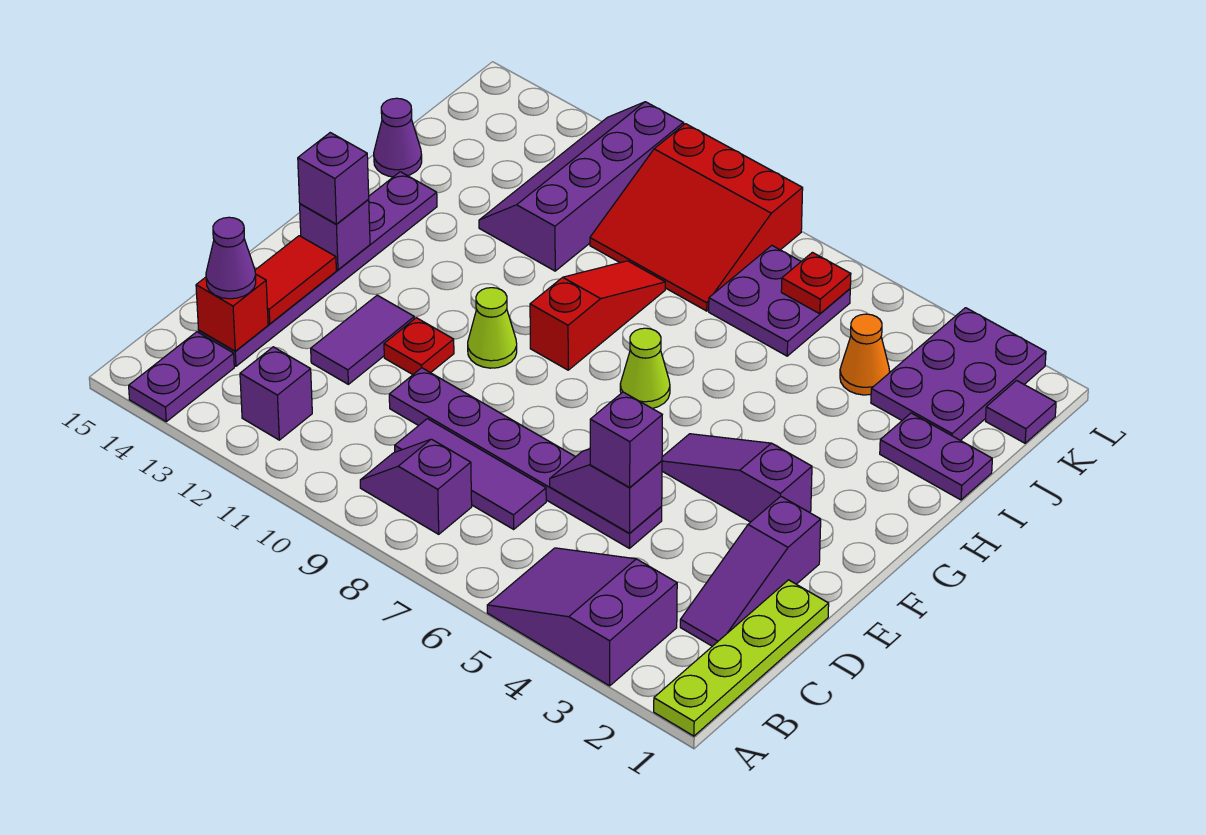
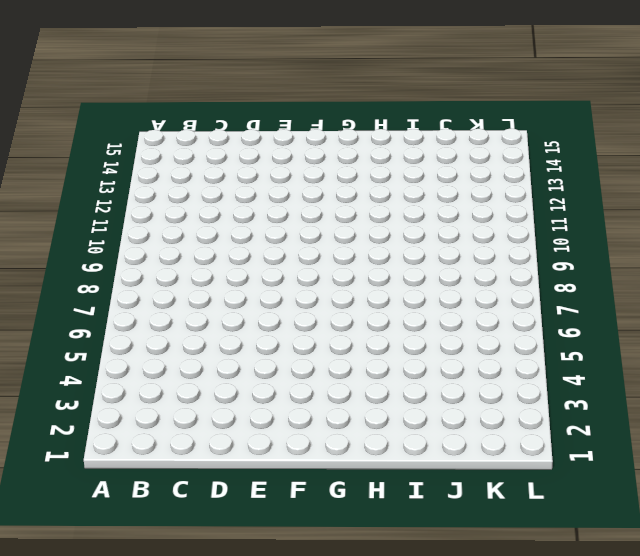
none -> lime 1x4 plate [654,580,829,736]
none -> purple 2x3 slope [487,548,677,686]
none -> purple 1x2 plate [129,332,234,422]
none -> purple 1x2 slope [360,439,472,534]

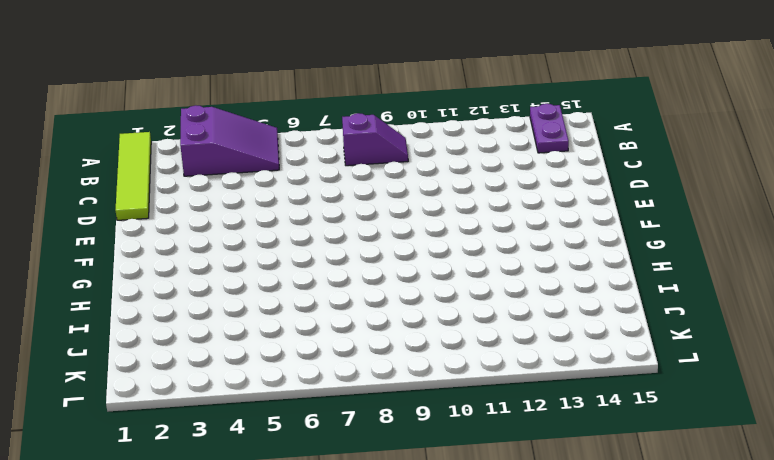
lime 1x4 tile [116,132,151,220] -> lime 1x4 plate [654,580,829,736]
none -> purple 1x1 brick [240,347,312,440]
none -> purple 1x3 slope [680,496,821,646]
none -> purple 1x3 tile [395,419,546,529]
none -> purple 1x6 plate [199,172,437,366]

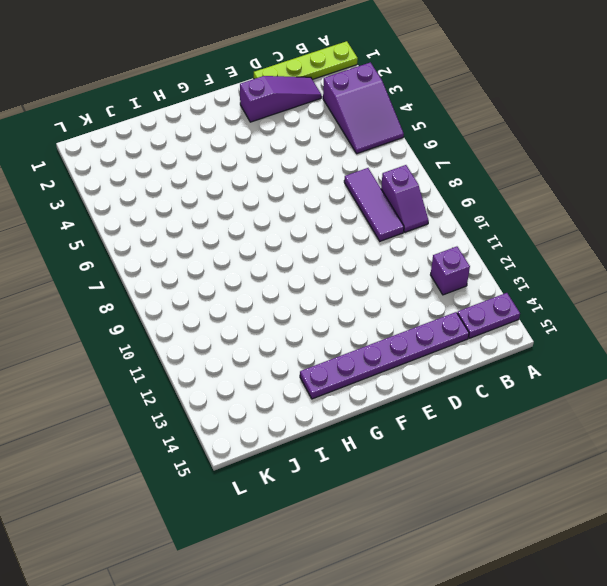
none -> purple 1x6 plate [389,368,662,548]
none -> purple 1x2 tile [311,295,414,384]
none -> red 1x1 plate [384,318,454,375]
none -> purple 1x3 slope [662,434,812,522]

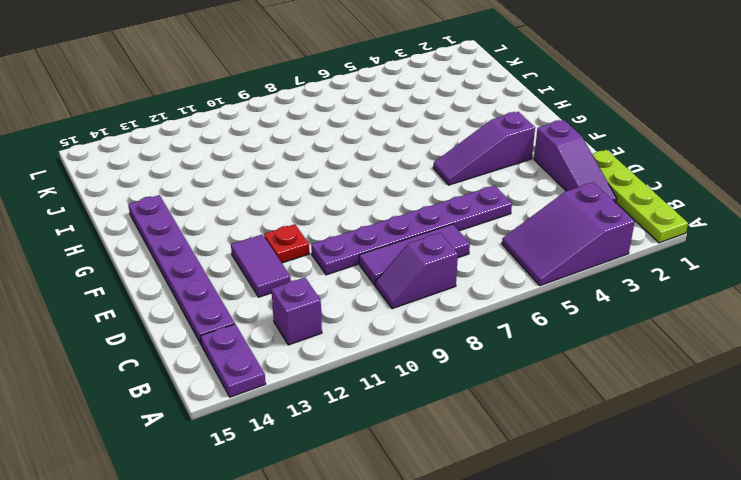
none -> lime 1x1 cone [468,288,517,368]
none -> lime 1x1 cone [620,328,670,409]
none -> red 1x3 slope [530,261,665,370]
none -> purple 1x2 plate [880,413,992,500]

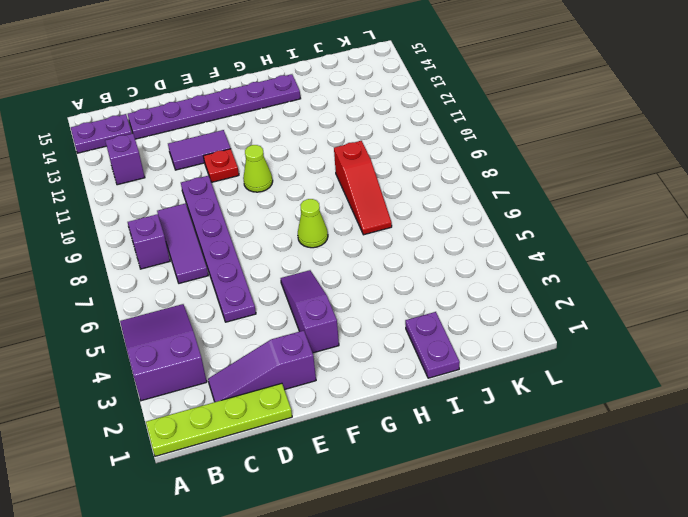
red 1x3 slope [334,141,392,235] -> red 1x3 slope turned to [530,261,665,370]
none -> purple 2x4 slope [479,102,684,271]
none -> purple 1x1 cone [374,98,422,177]
none -> purple 2x3 plate [871,308,1046,440]
none -> orange 1x1 cone [840,314,890,395]

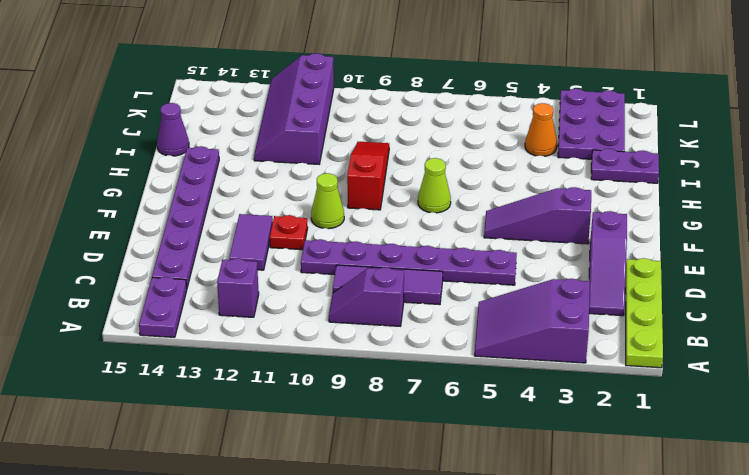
none -> purple 2x2 plate [709,246,850,356]
none -> red 3x3 slope [590,124,803,311]
none -> purple 1x1 tile [986,381,1056,443]
none -> red 1x1 brick [196,274,268,351]

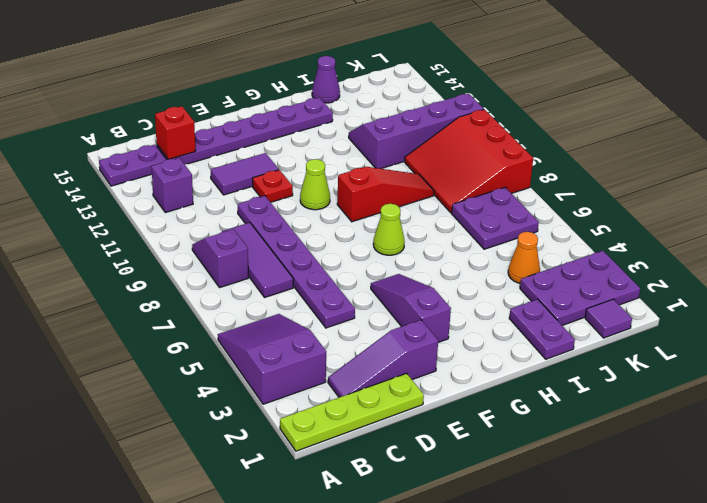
none -> purple 1x2 slope [550,449,662,533]
none -> red 1x2 tile [255,236,336,324]
none -> purple 1x1 brick [300,199,370,270]
none -> red 1x1 plate [781,252,851,314]

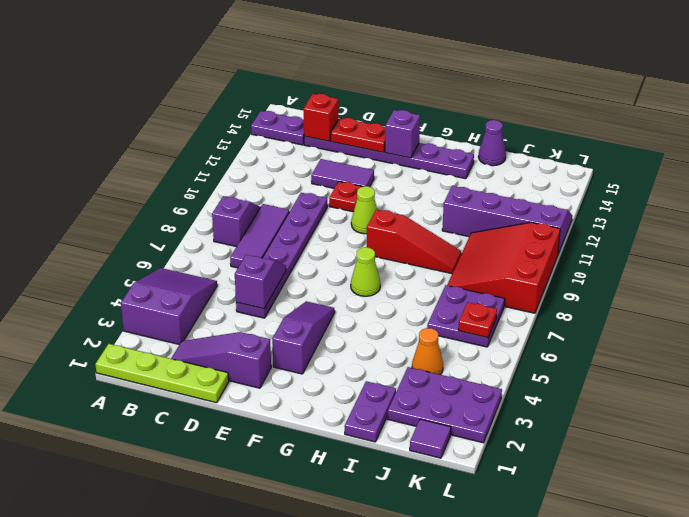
red 1x2 plate [331,118,385,152] -> red 1x2 tile [255,236,336,324]
none -> purple 1x1 brick [240,347,312,440]
none -> purple 1x1 cone [206,217,256,299]
none -> purple 1x1 brick [590,392,662,487]
none -> purple 1x1 brick [298,133,369,224]

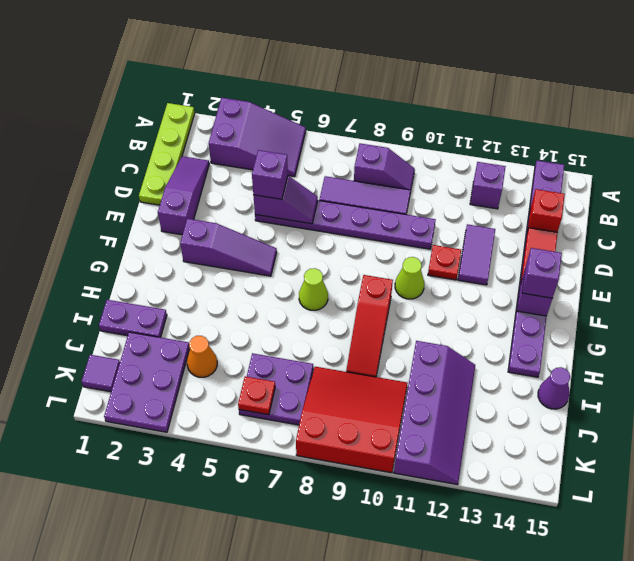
none -> purple 1x1 cone [206,217,256,299]

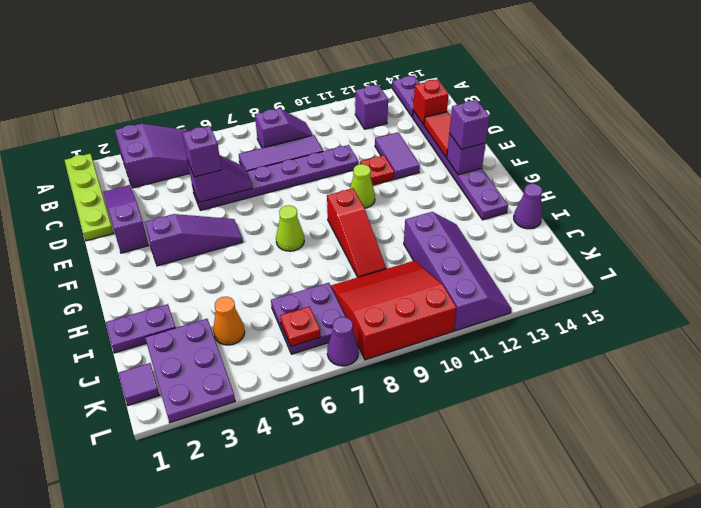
purple 1x1 cone [327,317,359,366] -> purple 1x1 cone moved to [206,217,256,299]

